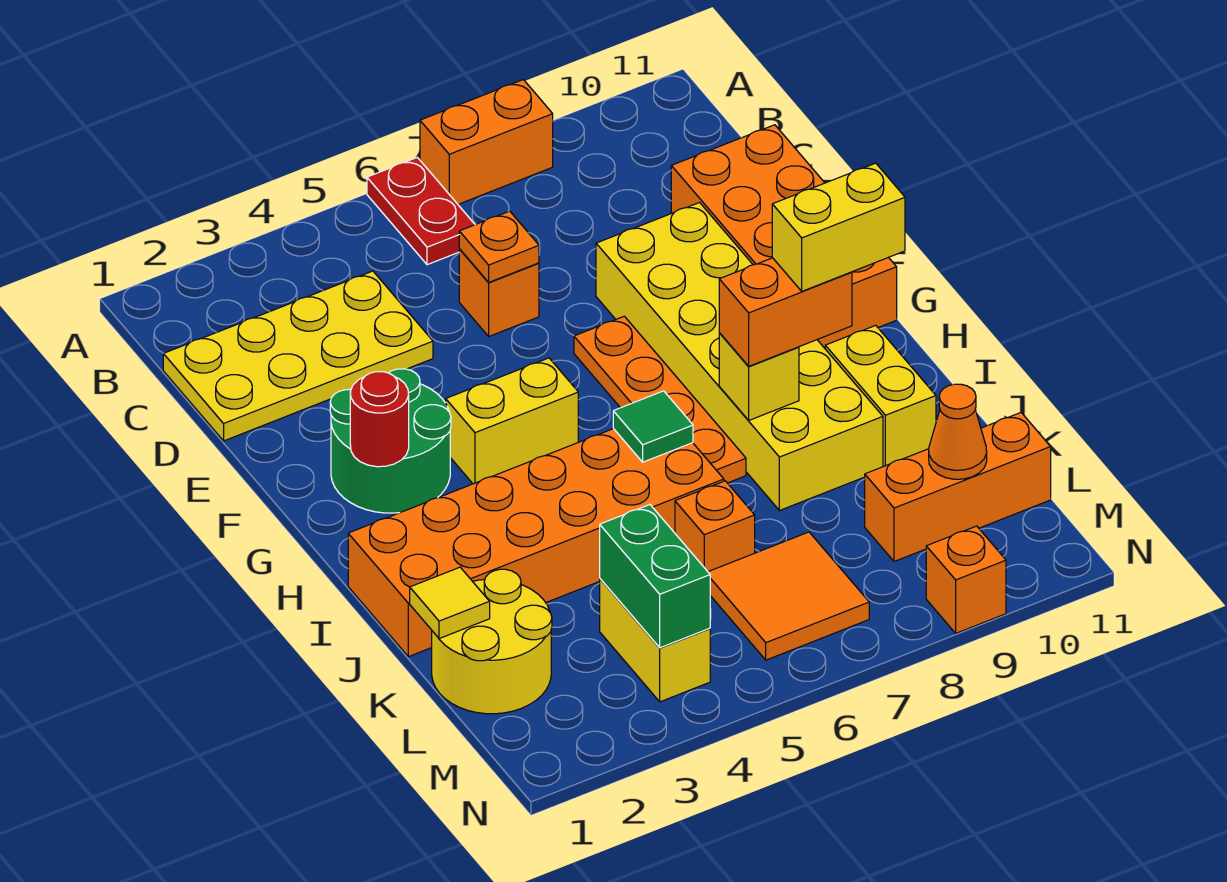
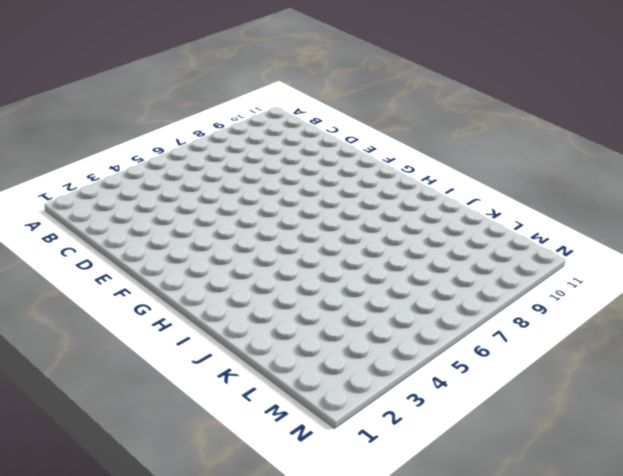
none -> red 1x2 plate [367,157,475,265]
none -> orange 1x2 brick [420,80,553,204]
none -> yellow 2x4 plate [163,271,433,441]

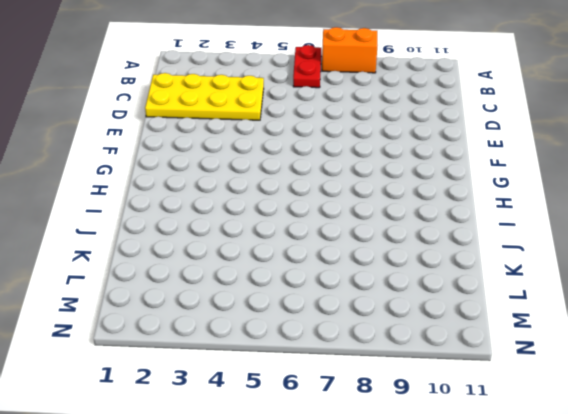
none -> orange 1x1 brick [459,249,539,336]
none -> orange 2x4 brick [671,125,897,348]
none -> yellow 2x6 brick [596,203,883,511]

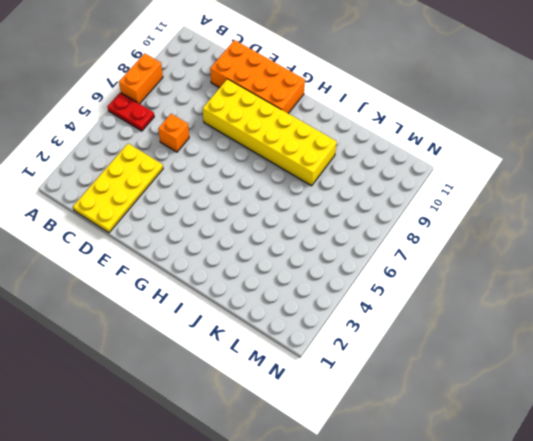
none -> green 2x2 round brick [330,369,451,513]
none -> orange 1x4 plate [574,316,746,483]
none -> yellow 1x2 brick [446,358,578,484]

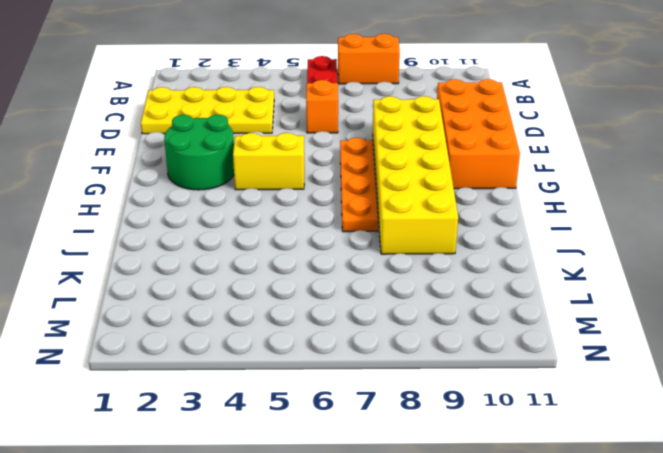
none -> orange 2x6 brick [348,429,724,657]
none -> yellow 1x2 brick [825,325,936,467]
none -> yellow 2x2 round brick [432,569,552,714]

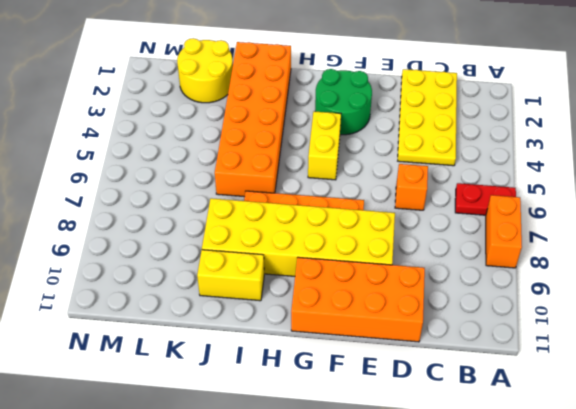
none -> orange 1x1 brick [675,481,755,572]
none -> yellow 1x2 brick [600,579,710,702]
none -> orange 2x2 tile [708,532,869,660]

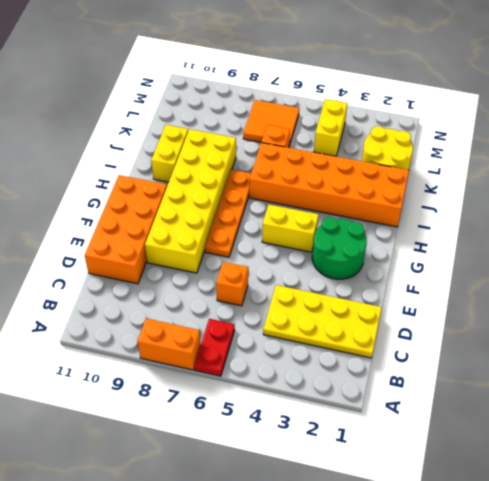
none -> orange 1x3 brick [865,413,1051,562]
none -> orange 1x1 brick [926,526,1006,633]
none -> orange 1x1 plate [459,211,539,282]

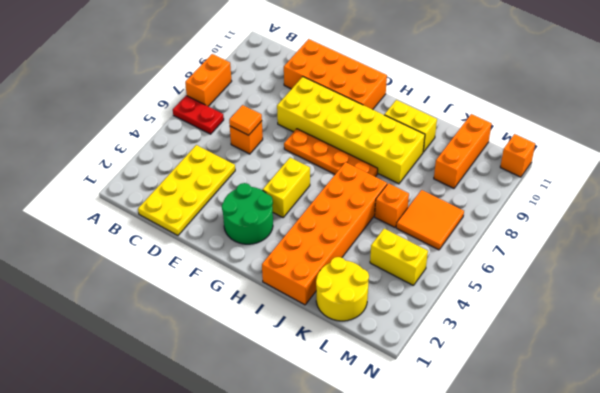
orange 1x1 tile [229,105,262,135] -> orange 1x1 plate [459,211,539,282]
orange 1x1 brick [500,134,535,177] -> orange 1x1 brick moved to [926,526,1006,633]
none -> red 1x1 round brick [350,372,409,467]
none -> green 1x1 tile [613,391,693,462]
none -> yellow 1x1 brick [719,333,799,420]

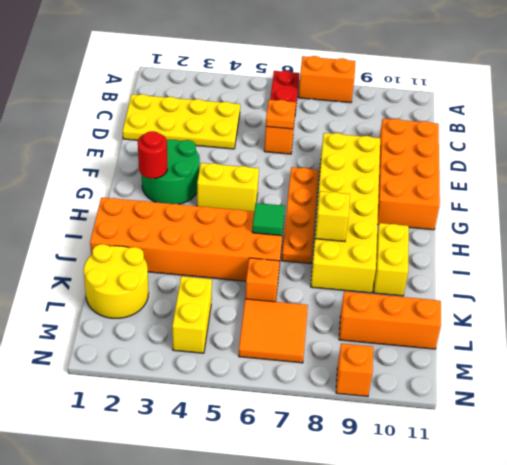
none -> yellow 1x1 tile [410,567,490,639]
none -> green 1x2 brick [600,505,710,648]
none -> orange 1x1 cone [929,384,987,479]

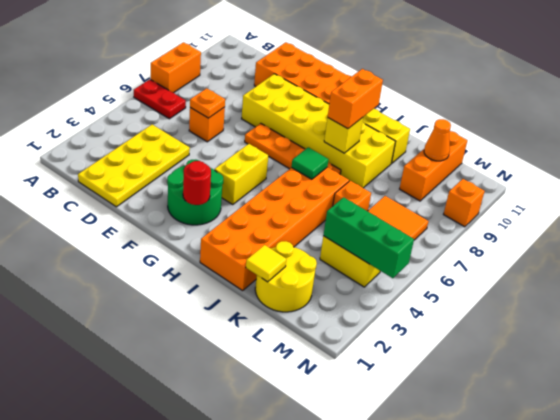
green 1x3 brick [323,197,414,278] -> green 1x2 brick [600,505,710,648]
none -> yellow 1x2 brick [772,163,905,291]

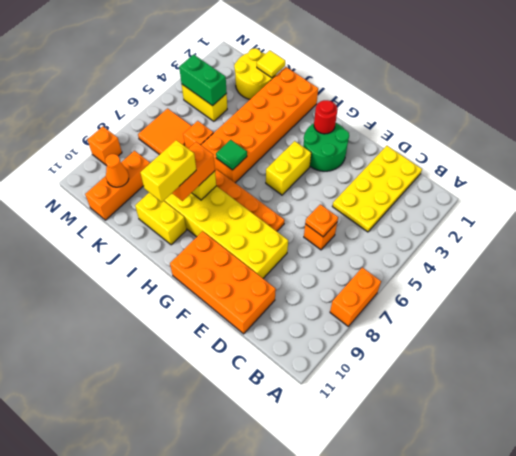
none -> red 1x2 plate [367,157,475,265]

